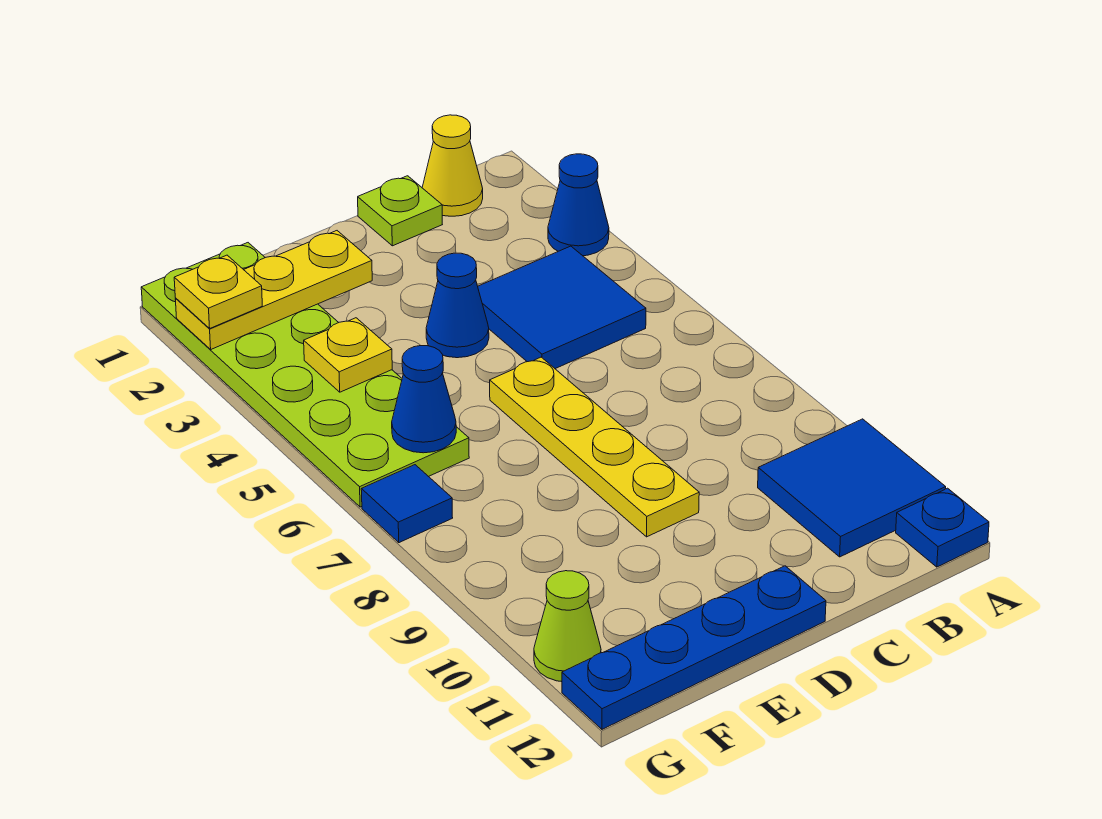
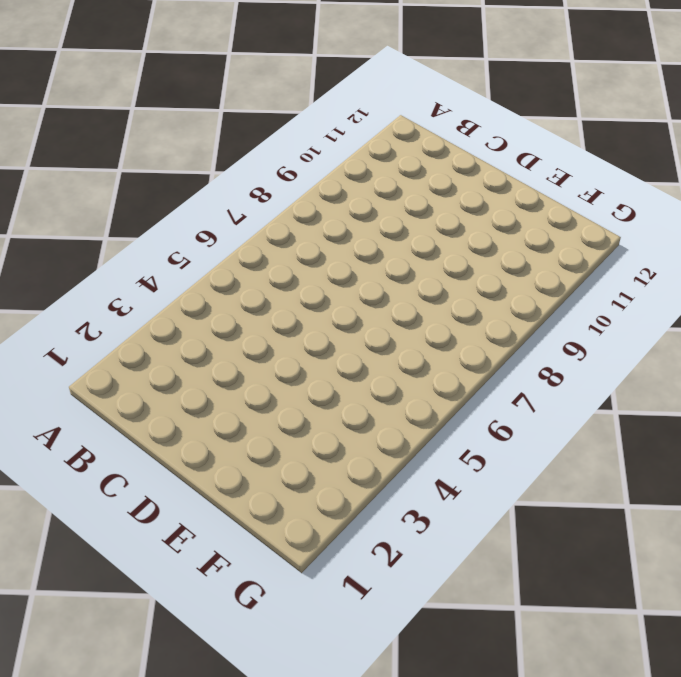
none -> blue 1x1 cone [548,154,609,256]
none -> blue 2x2 tile [758,419,946,557]
none -> blue 1x1 plate [896,488,989,567]

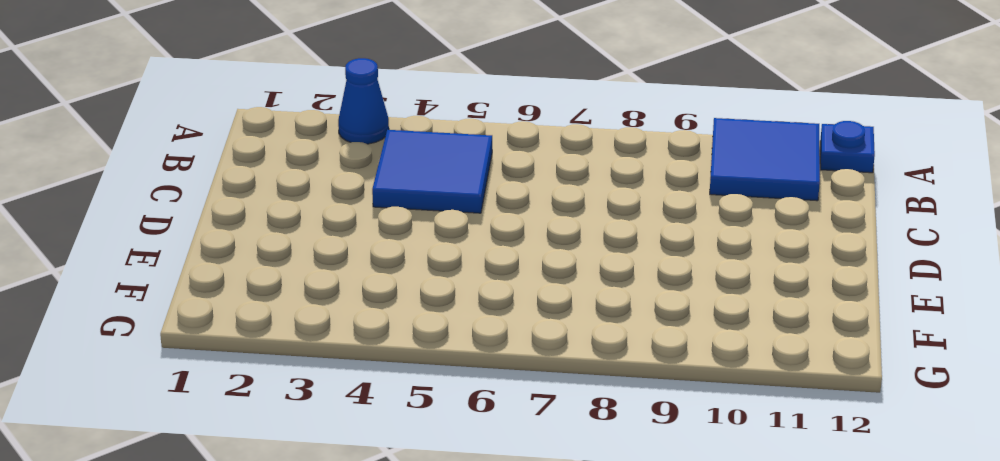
none -> yellow 1x1 cone [422,115,483,216]
none -> lime 1x1 plate [358,176,442,246]
none -> blue 1x1 cone [426,253,489,358]

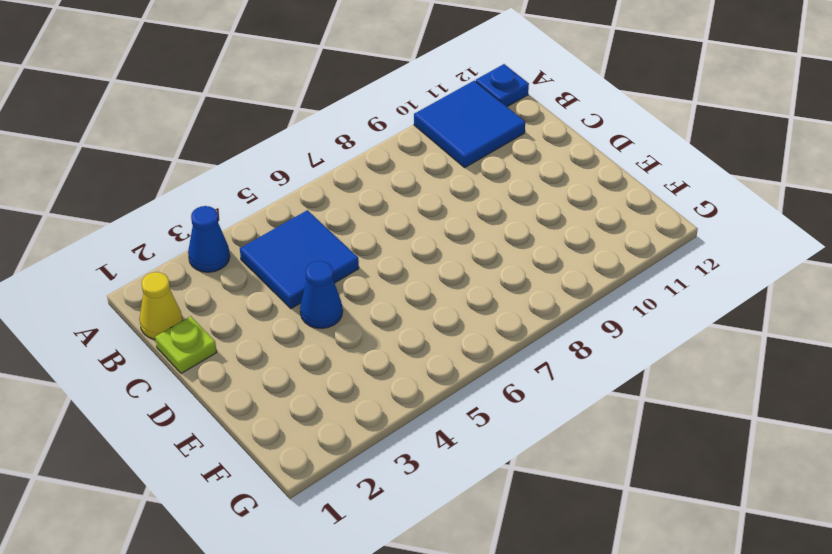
none -> yellow 1x4 plate [490,357,699,537]
none -> blue 1x4 plate [562,566,826,729]
none -> lime 2x6 plate [141,243,469,507]

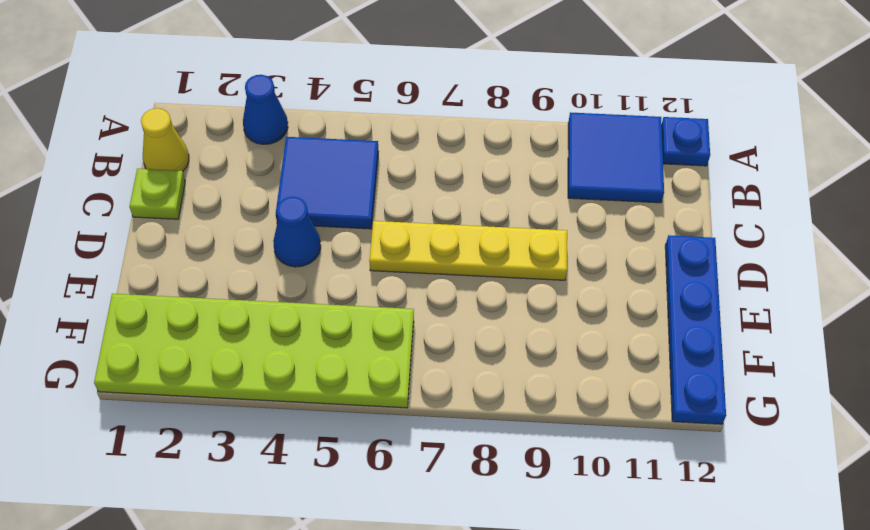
none -> blue 1x1 tile [361,465,453,543]
none -> lime 1x1 cone [534,571,601,682]
none -> yellow 1x3 plate [175,231,372,349]

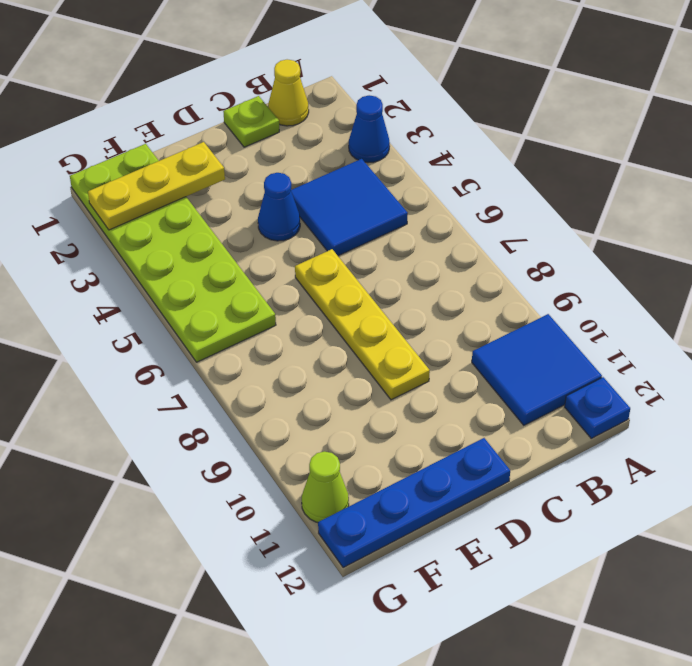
none -> blue 1x1 tile [361,465,453,543]
none -> yellow 1x1 plate [304,318,392,392]
none -> blue 1x1 cone [392,346,456,453]

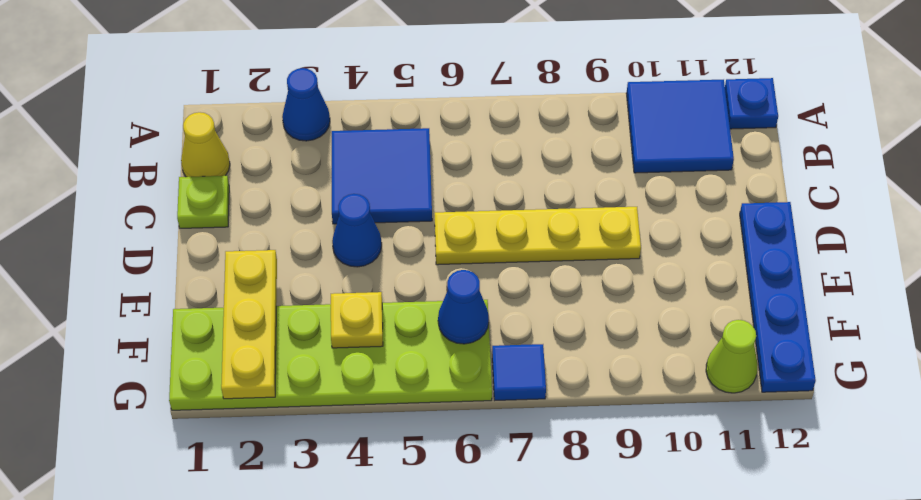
none -> yellow 1x1 plate [174,255,262,328]

